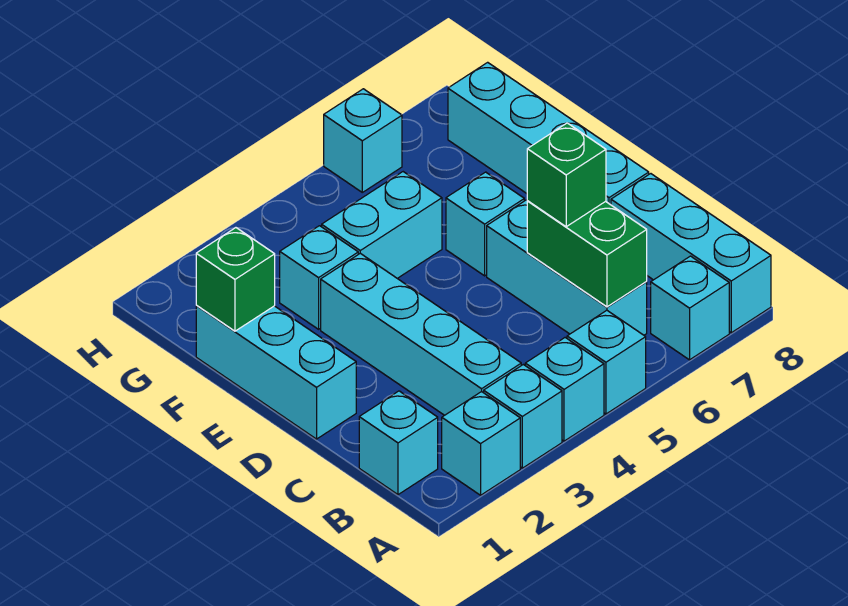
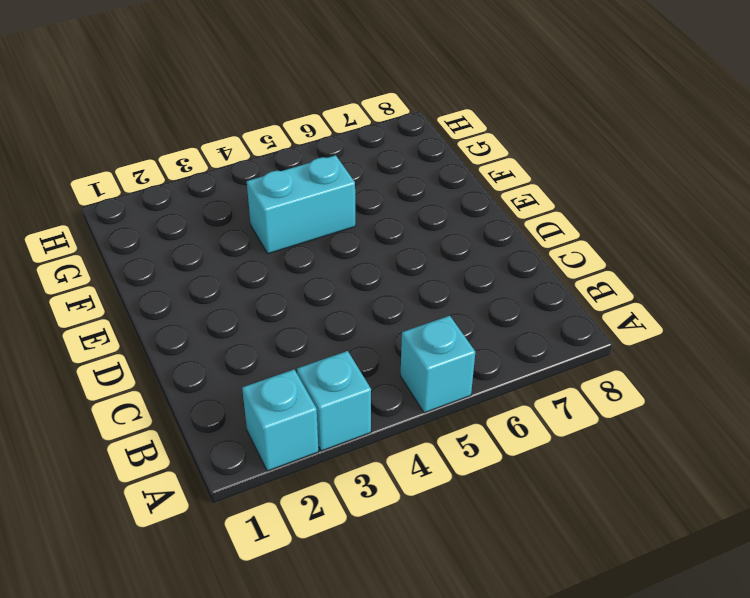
none -> cyan 1x1 brick [525,338,604,441]
none -> cyan 1x1 brick [651,256,729,360]
none -> cyan 1x3 brick [611,174,771,333]

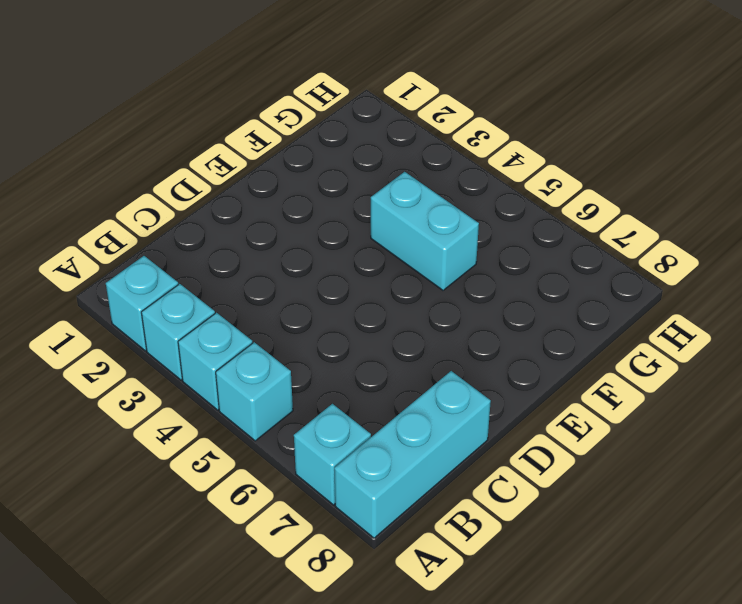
none -> cyan 1x1 brick [359,391,438,495]
none -> cyan 1x4 brick [321,253,521,415]
none -> cyan 1x3 brick [487,200,647,335]

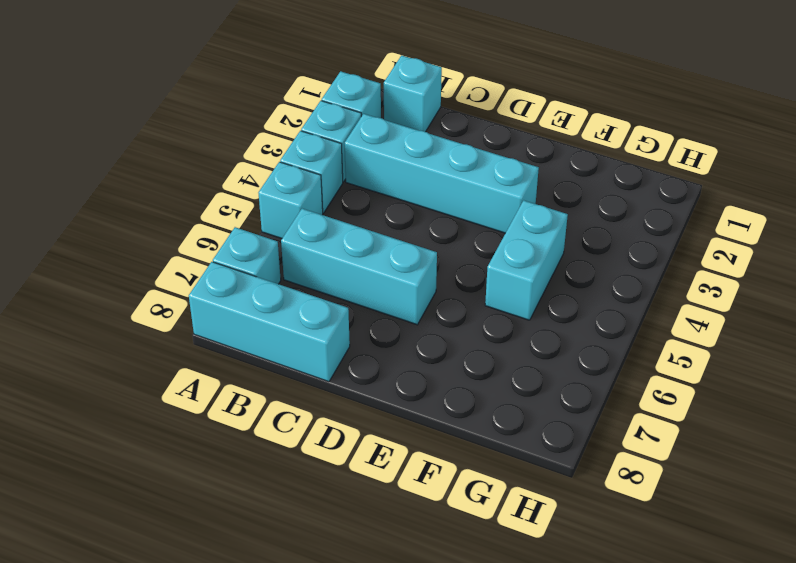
none -> cyan 1x3 brick [196,305,356,439]
none -> cyan 1x4 brick [448,62,649,205]
none -> cyan 1x1 brick [446,172,524,276]

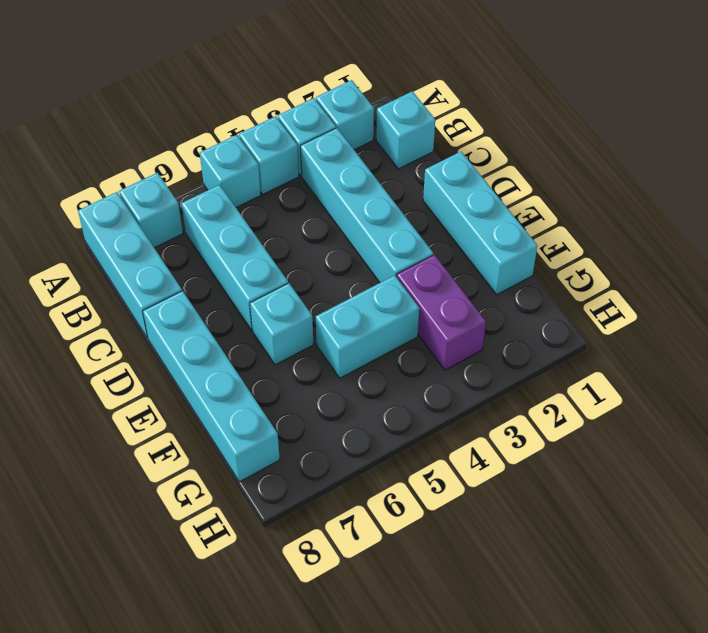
purple 1x2 brick [397,255,486,370] -> cyan 1x1 brick [280,226,358,329]
none -> cyan 1x1 brick [324,89,402,192]
none -> green 1x2 brick [527,201,647,307]
none -> green 1x1 brick [196,228,275,331]

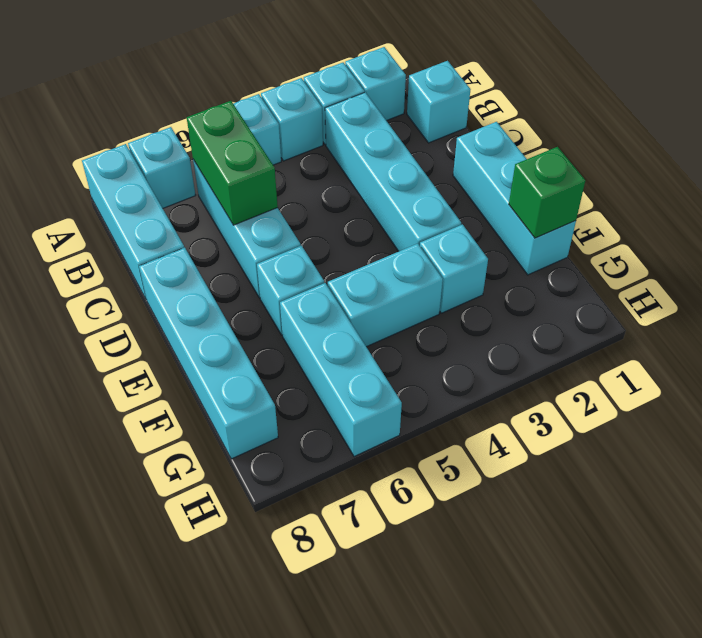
cyan 1x3 brick [280,283,402,457] -> cyan 1x1 brick [324,89,402,192]
none -> green 1x1 brick [527,123,606,227]

